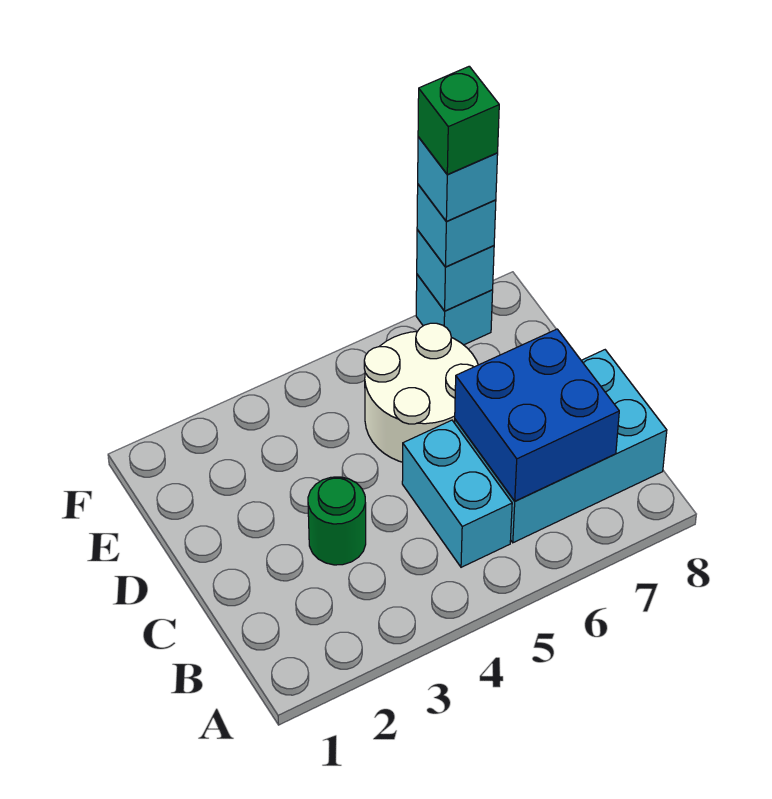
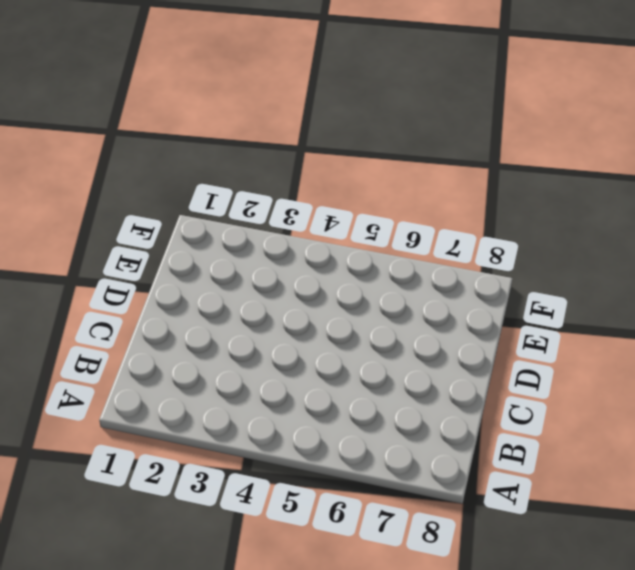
none -> cyan 1x2 brick [402,420,512,567]
none -> cyan 2x3 brick [455,350,667,543]

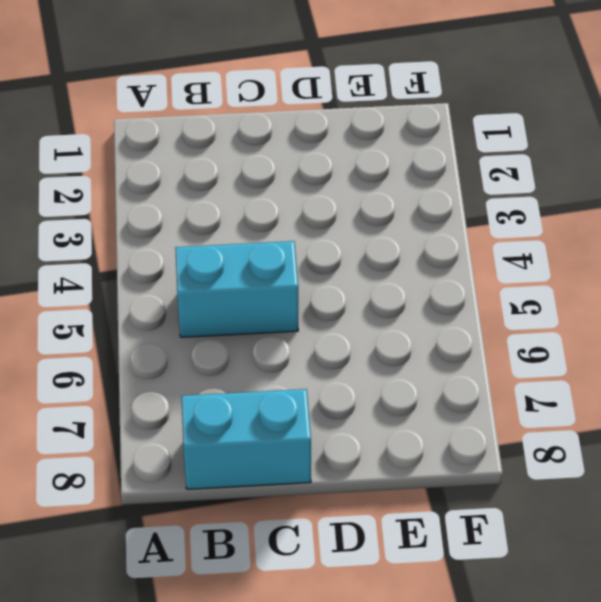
cyan 1x2 brick [181,389,311,489] -> cyan 2x3 brick [455,350,667,543]
none -> green 1x1 round brick [308,477,366,565]
none -> white 2x2 round brick [364,323,478,462]

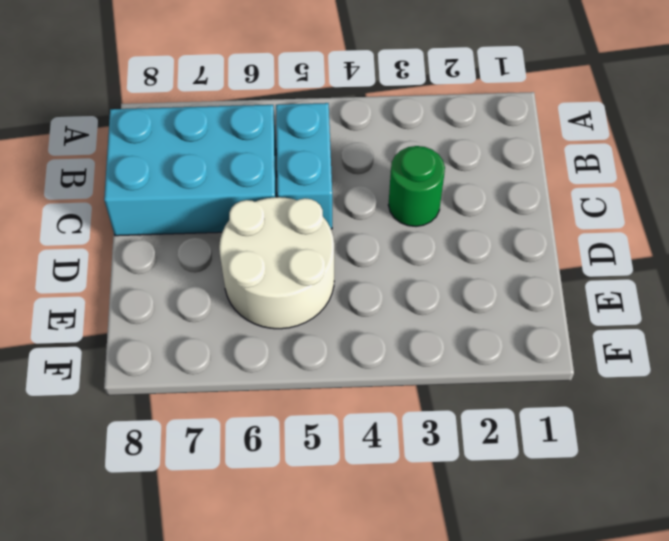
none -> cyan 1x1 brick [416,275,493,345]
none -> blue 2x2 brick [455,329,619,501]

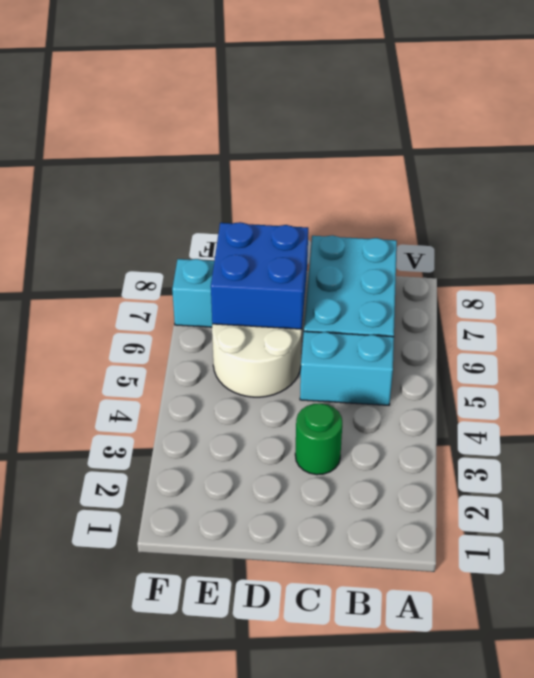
blue 2x2 brick [211,222,308,329] -> blue 2x2 brick moved to [455,329,619,501]
none -> cyan 1x1 brick [417,230,494,311]
none -> cyan 1x1 brick [417,185,496,267]

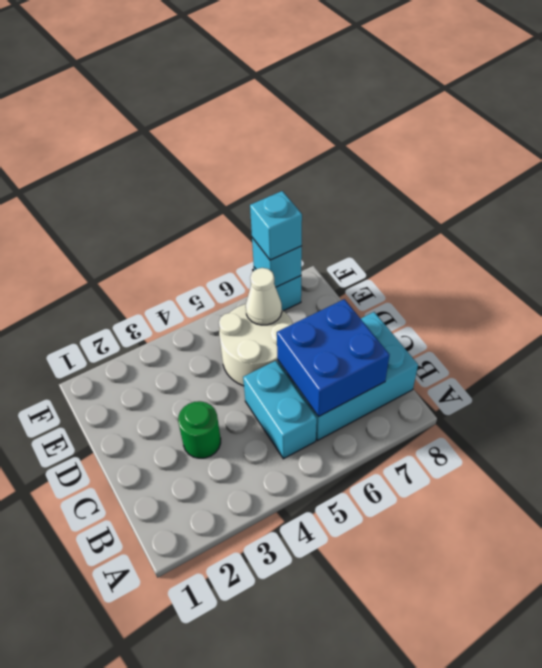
white 1x1 cone [246,268,282,325] -> none
none -> cyan 1x1 brick [418,137,498,221]
none -> green 1x1 brick [418,66,499,174]

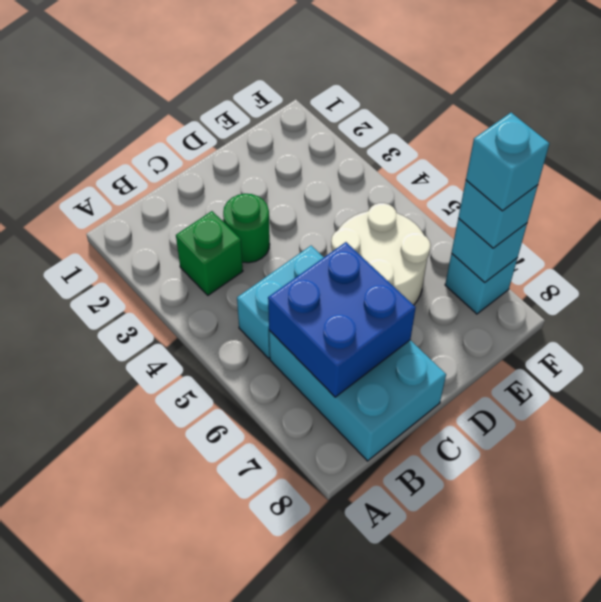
green 1x1 brick [176,211,243,295] -> green 1x1 brick moved to [418,66,499,174]

